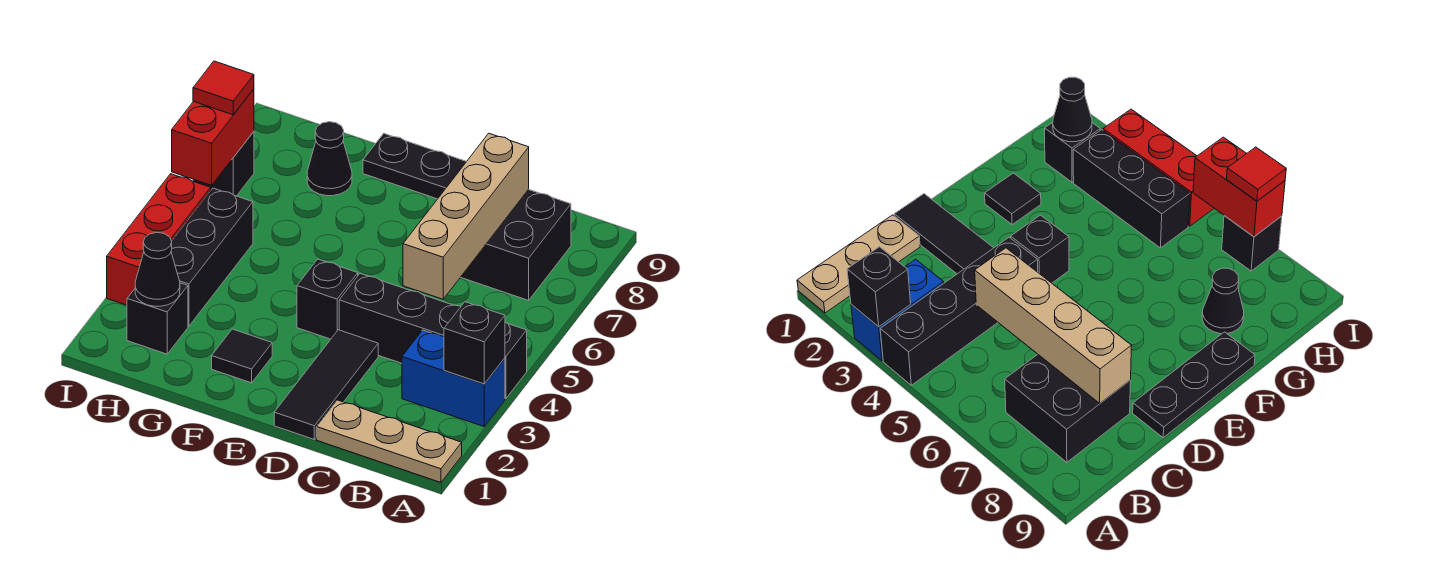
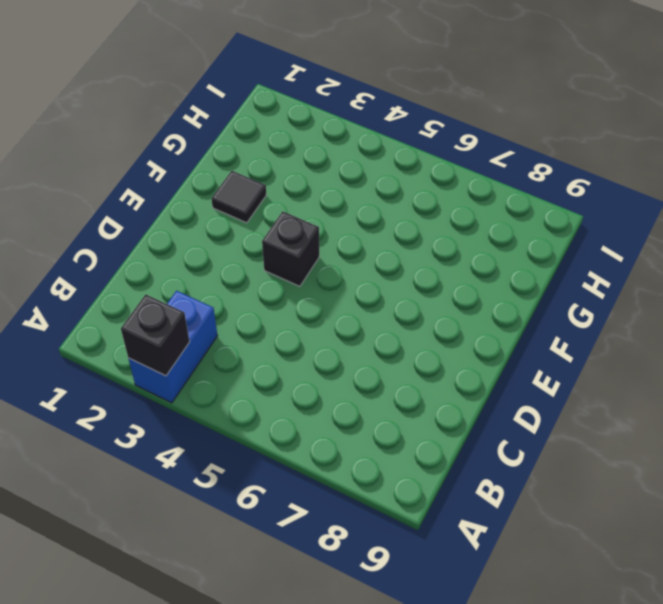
none -> tan 1x3 plate [316,400,462,482]
none -> black 1x4 brick [339,274,527,399]
none -> black 2x2 brick [461,189,571,300]

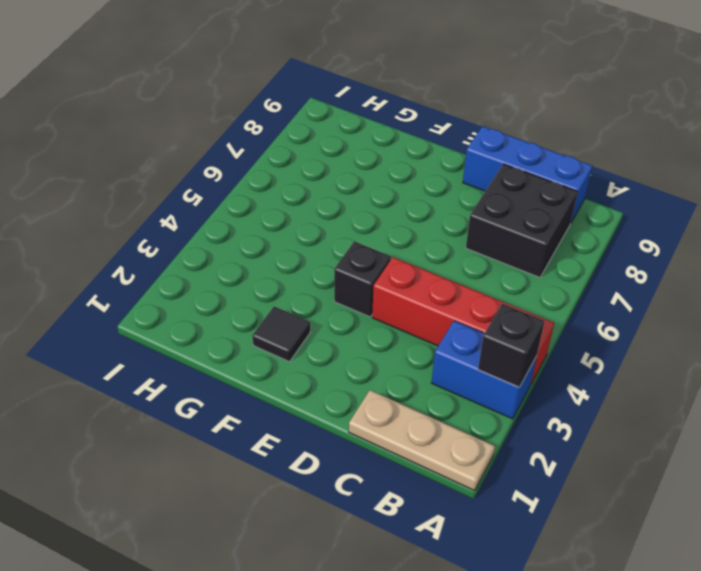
red 1x4 brick [372,257,554,385] -> black 1x4 brick [339,274,527,399]
blue 1x3 brick [463,126,592,222] -> black 1x3 plate [363,134,467,199]
none -> black 1x3 tile [274,330,378,439]
none -> black 1x1 cone [307,122,352,196]
none -> black 1x1 brick [127,283,188,354]

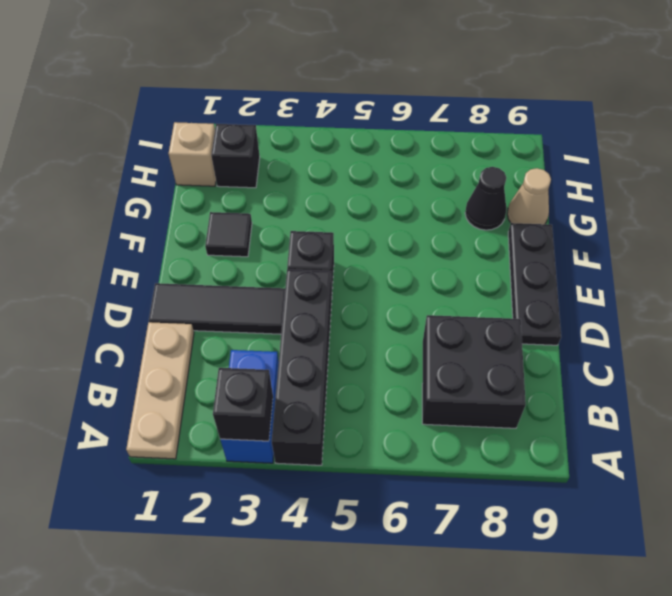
tan 1x1 cone [507,168,551,224] -> none
tan 1x1 brick [169,122,216,186] -> none
none -> black 1x3 brick [171,188,253,326]
none -> red 1x3 brick [107,174,211,305]
none -> black 1x1 brick [193,132,254,196]

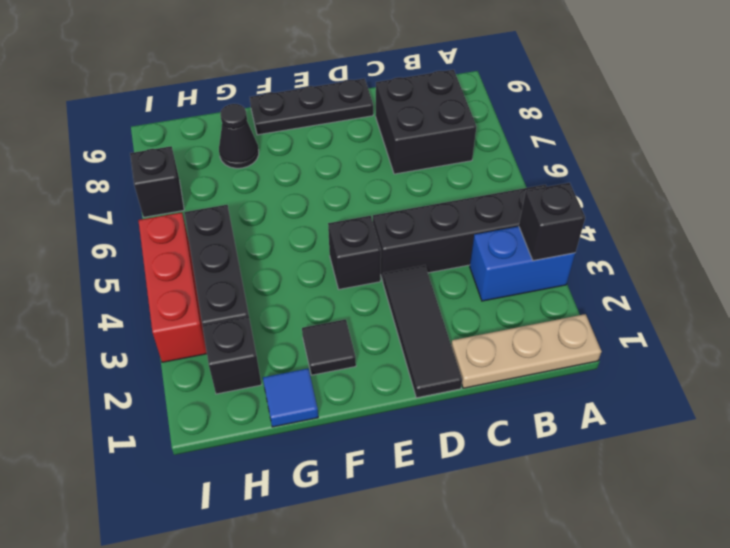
blue 1x1 tile [263,369,318,427] -> none
none -> tan 1x4 brick [403,133,529,299]
none -> black 1x1 cone [135,233,180,306]
none -> red 1x2 brick [172,89,254,185]

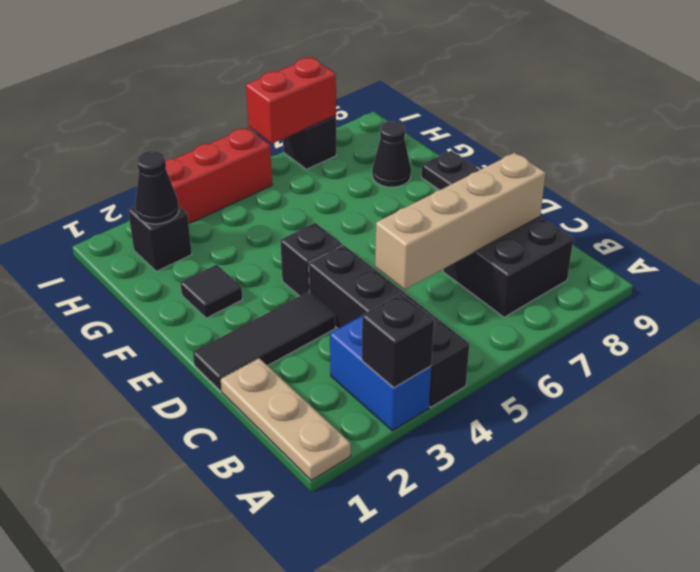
none -> black 1x3 brick [171,188,253,326]
none -> red 1x1 tile [193,61,254,115]

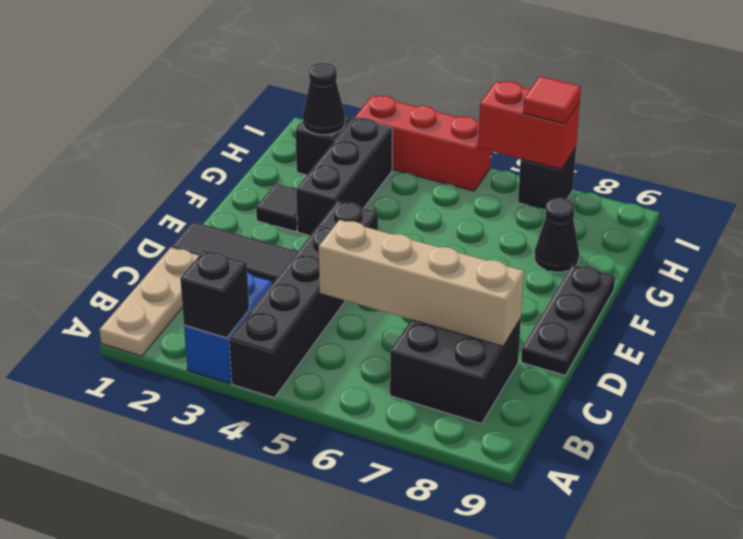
black 1x3 brick [296,118,392,236] -> black 1x3 brick turned to [171,188,253,326]

